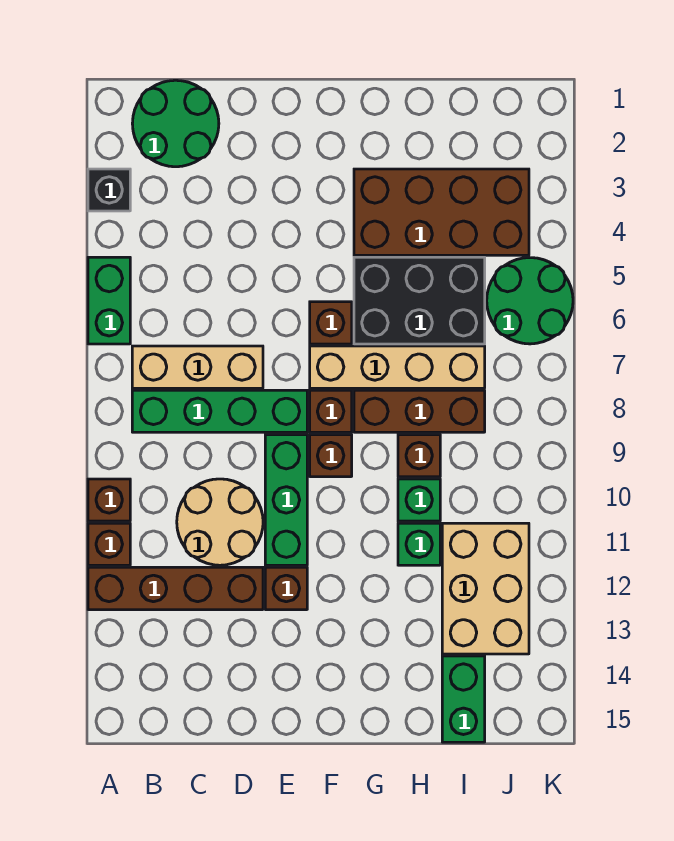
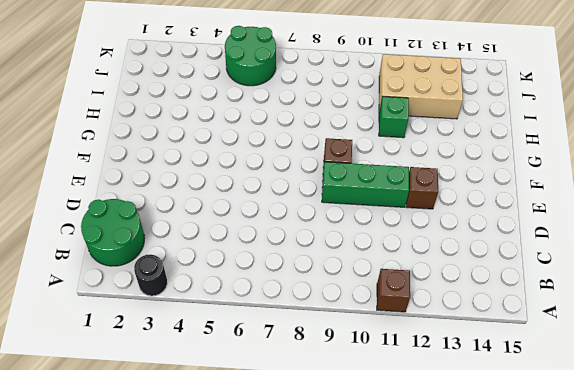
black 1x1 round brick [134,254,167,296] -> black 1x1 brick [88,169,130,211]
none -> green 1x2 brick [88,257,130,344]
none -> brown 1x1 brick [88,479,130,521]
none -> brown 1x4 brick [88,567,263,610]

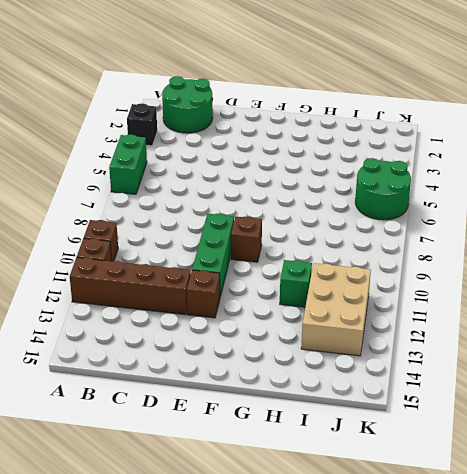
none -> tan 1x3 brick [132,346,263,388]
none -> green 1x4 brick [132,390,307,432]
none -> tan 2x2 round brick [177,479,263,565]

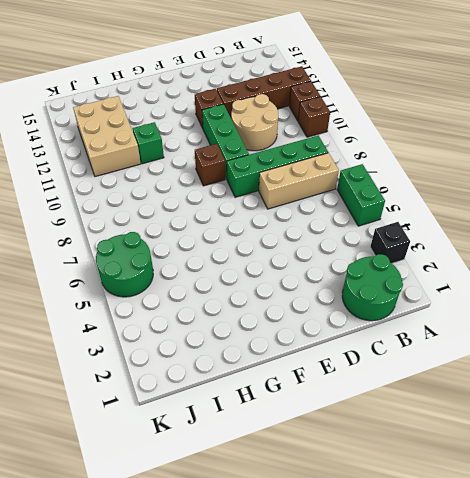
none -> brown 1x1 brick [310,302,352,344]
none -> tan 1x4 brick [310,346,485,388]
none -> brown 1x1 brick [310,390,352,432]

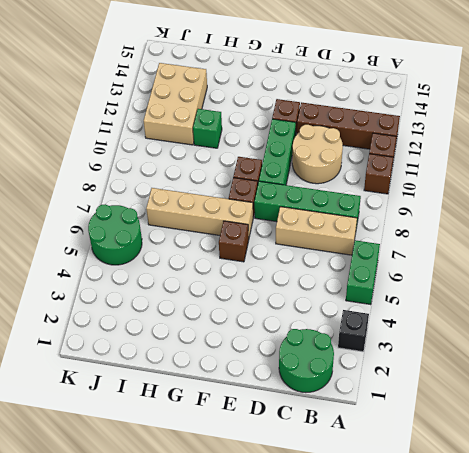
none -> brown 2x4 brick [354,169,529,255]
none -> black 2x3 brick [354,257,485,344]
none -> brown 1x3 brick [354,390,485,432]

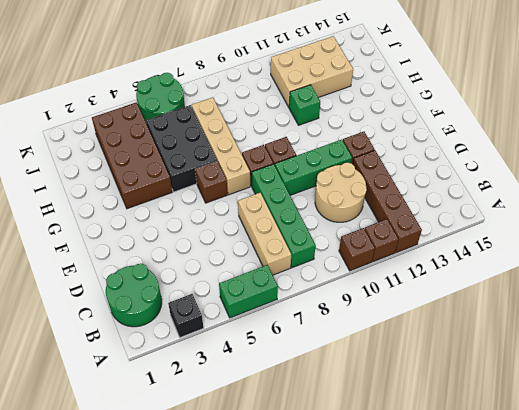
none -> brown 1x3 brick [354,390,485,432]
none -> brown 1x1 brick [398,435,440,477]
none -> green 1x1 brick [398,479,440,521]

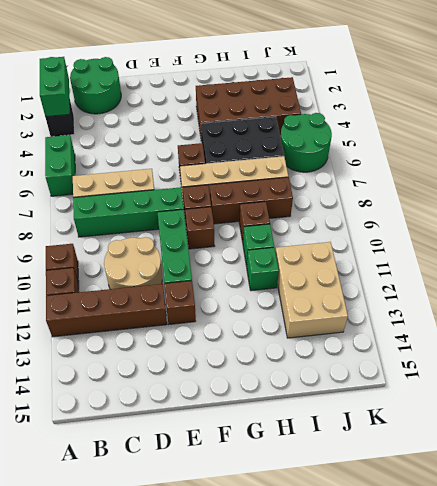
green 1x2 brick [40,57,70,117] -> green 1x2 brick moved to [442,656,485,742]

